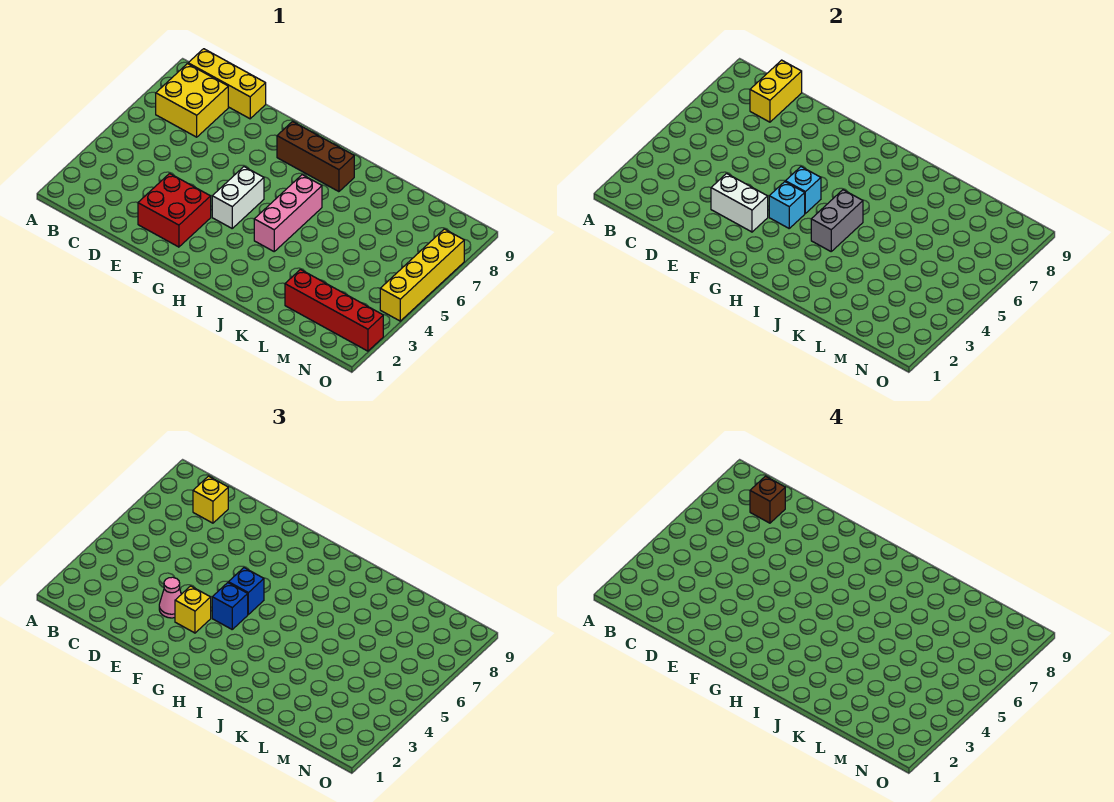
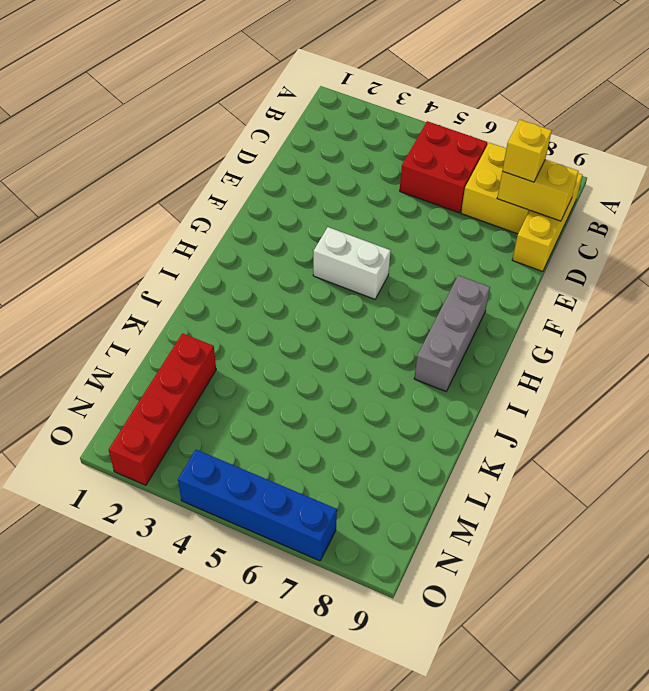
red 2x2 brick [400,121,487,213] -> red 2x2 brick moved to [138,173,211,247]
grey 1x3 brick [414,275,490,391] -> brown 1x3 brick [277,122,354,192]
blue 1x4 brick [178,450,337,561] -> yellow 1x4 brick [380,229,464,321]
none -> pink 1x3 brick [254,175,322,251]
none -> white 1x2 brick [711,173,768,232]
none -> cyan 1x1 brick [769,182,805,228]

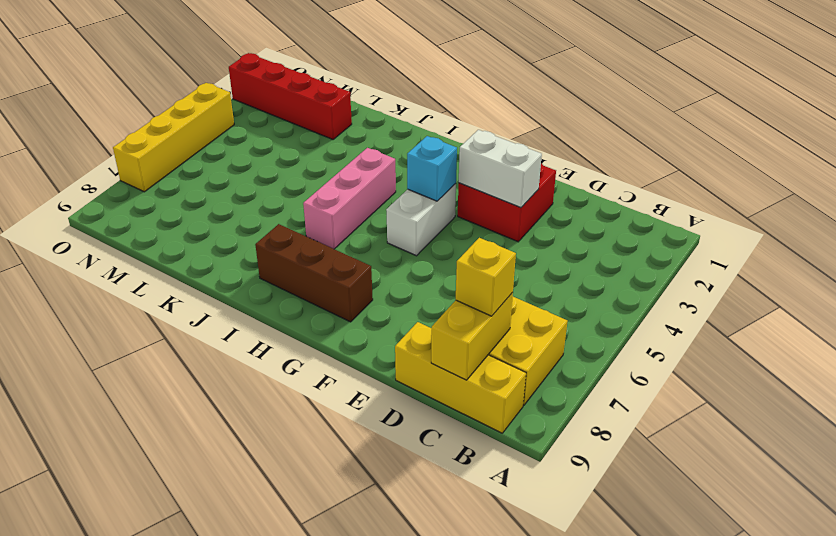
none -> cyan 1x1 brick [785,167,821,213]
none -> grey 1x2 brick [811,190,863,251]
none -> pink 1x1 cone [159,577,181,618]

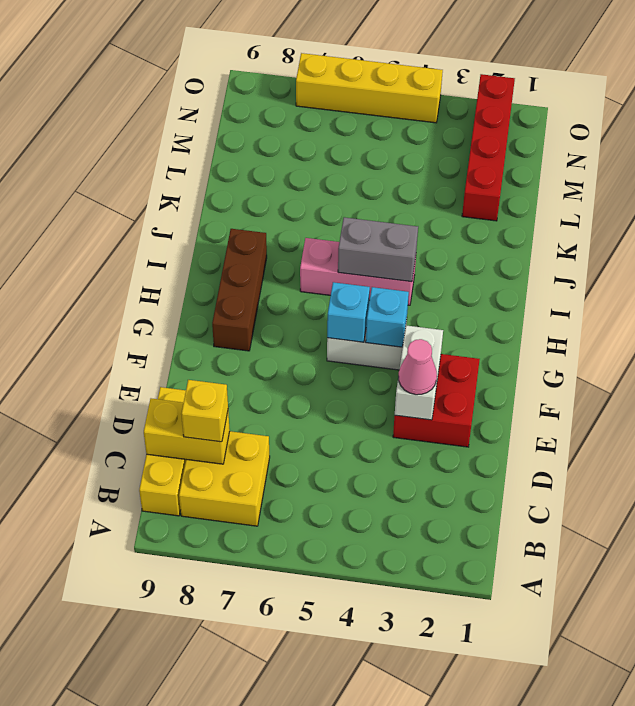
none -> yellow 1x1 brick [175,586,211,633]
none -> blue 1x1 brick [212,583,248,629]
none -> blue 1x1 brick [228,568,264,614]

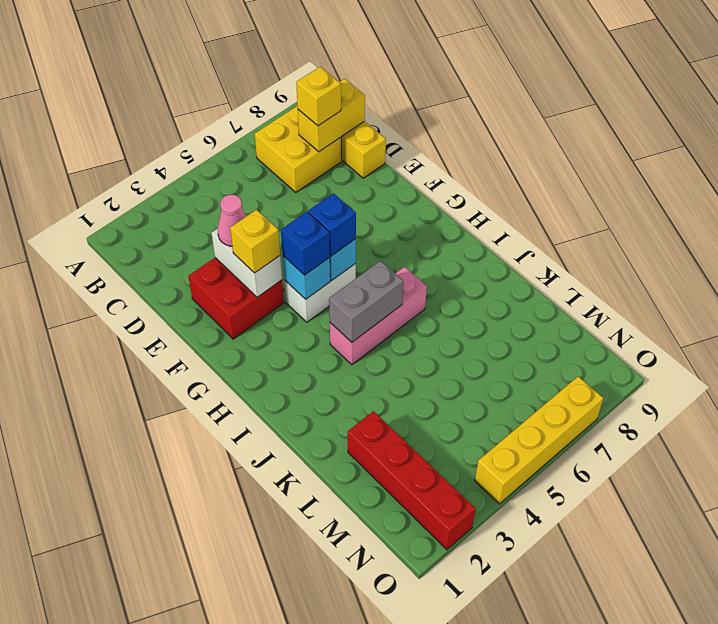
none -> brown 1x3 brick [277,122,354,192]
none -> brown 1x1 brick [750,476,785,523]

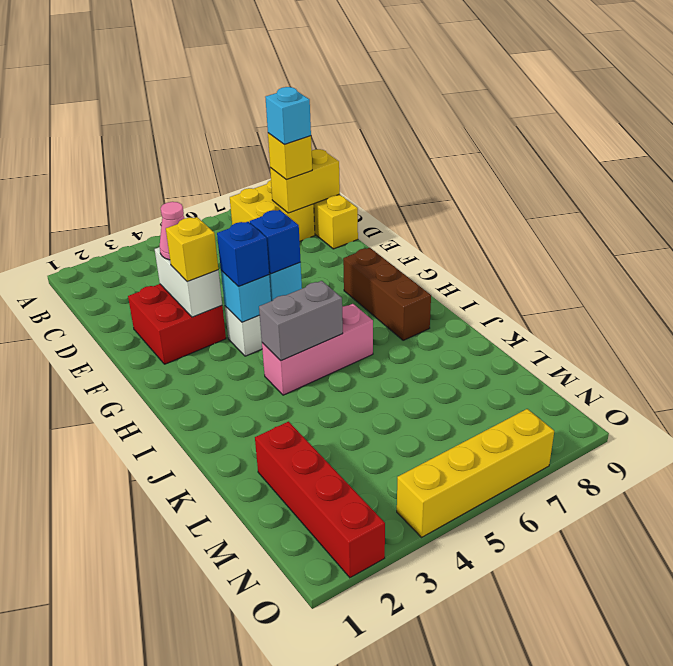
cyan 1x1 brick [265,87,311,145] -> brown 1x1 brick [750,476,785,523]

